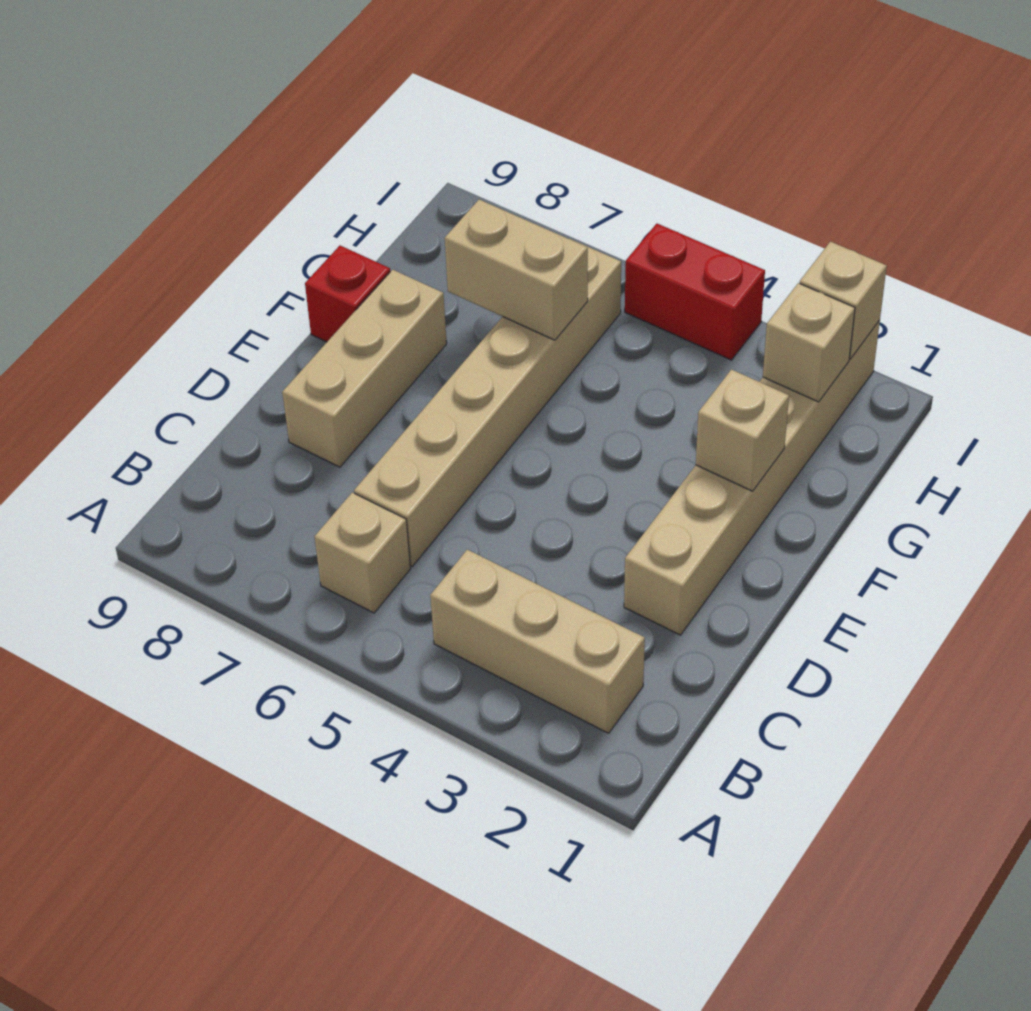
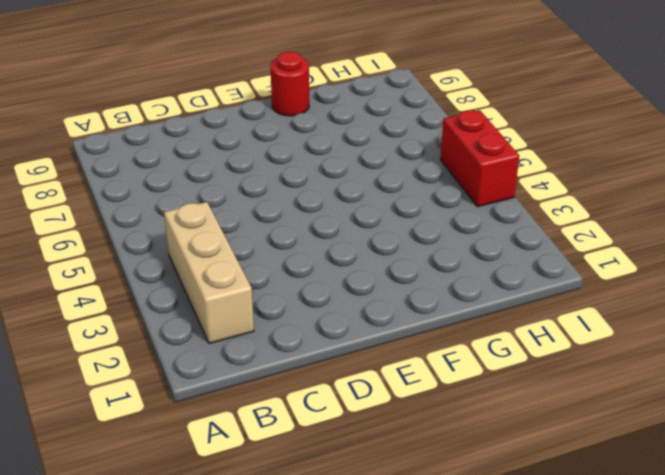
red 1x1 round brick [270,52,309,116] -> red 1x1 brick [305,246,390,342]
none -> tan 1x1 brick [315,492,411,613]
none -> tan 1x6 brick [354,239,621,566]

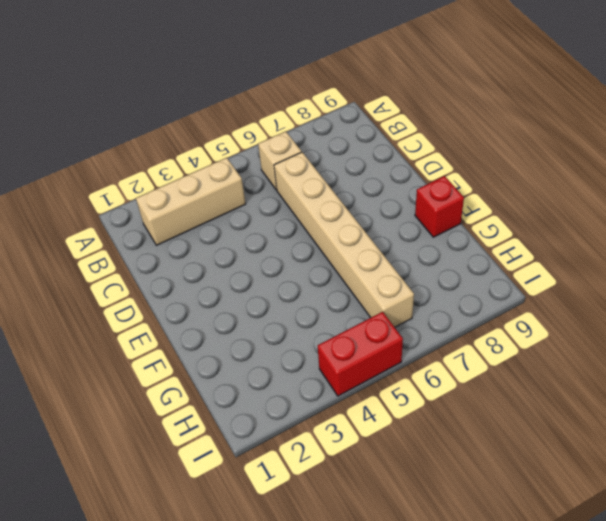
none -> tan 1x6 brick [624,320,880,635]
none -> tan 1x3 brick [282,270,447,467]

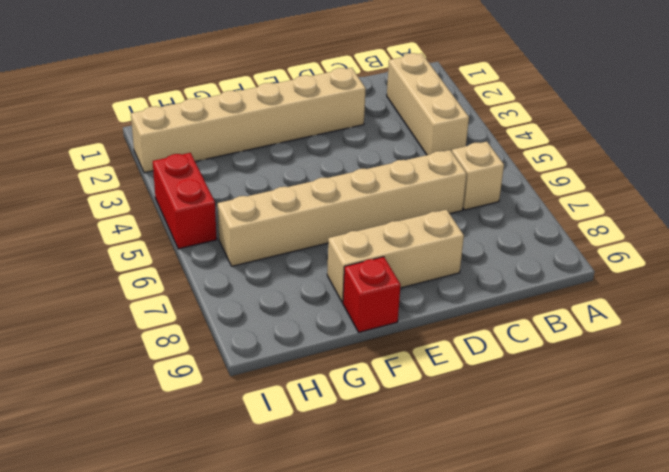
none -> tan 1x1 brick [696,370,789,491]
none -> tan 1x2 brick [445,200,588,340]

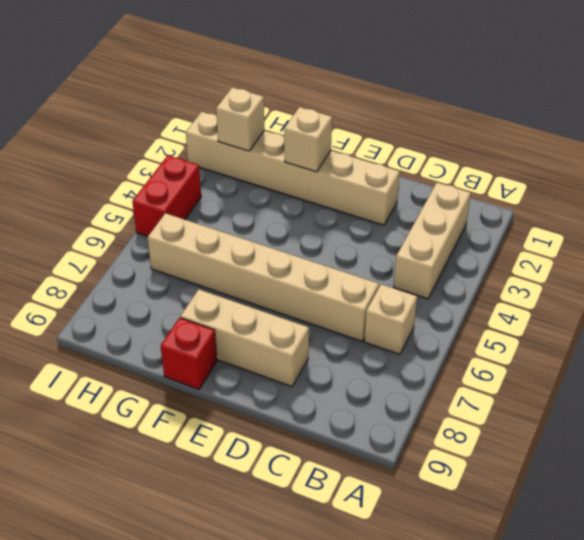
none -> tan 1x2 brick [445,200,588,340]
none -> tan 1x1 brick [800,242,887,359]

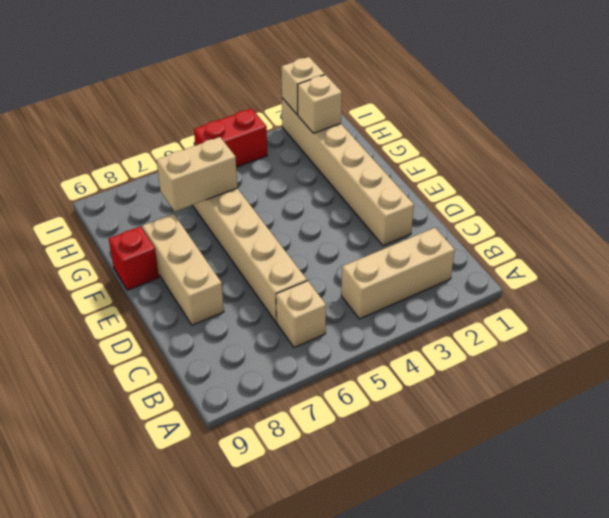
none -> tan 1x1 brick [696,370,789,491]

